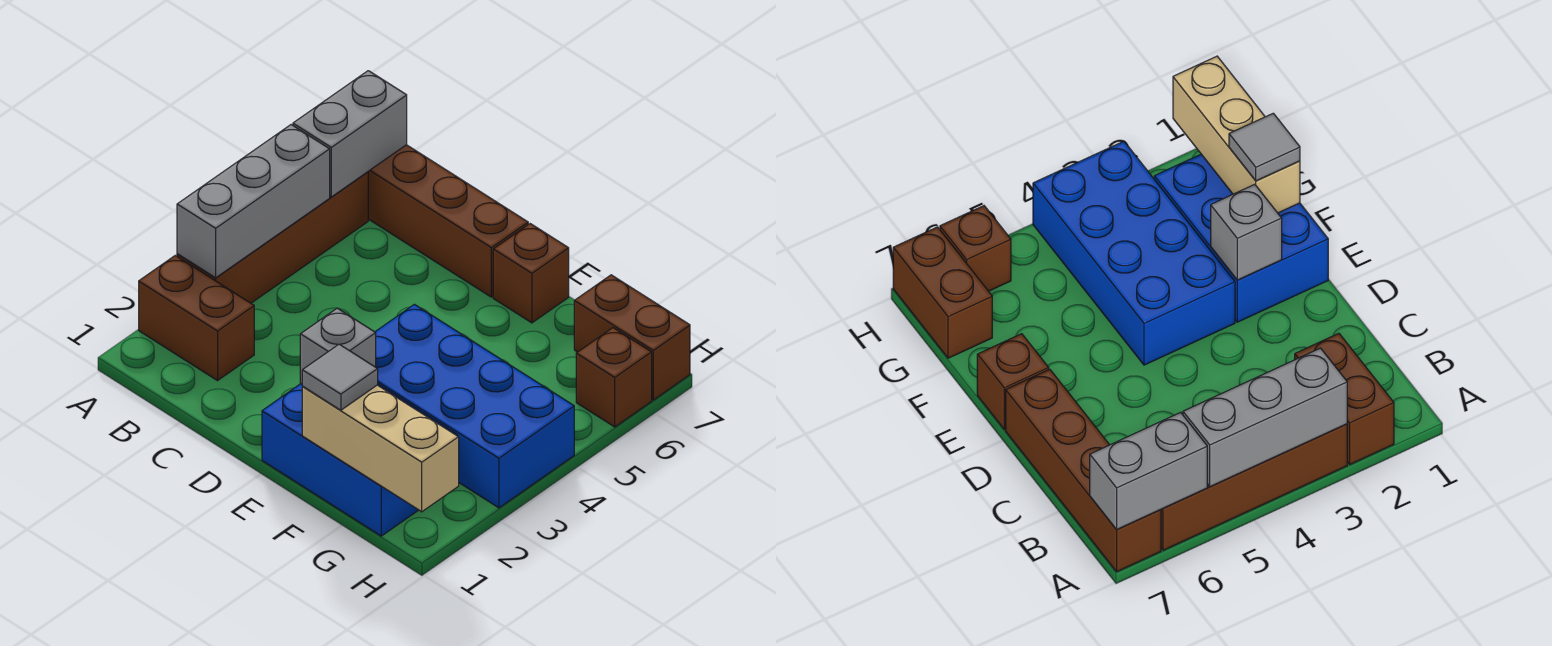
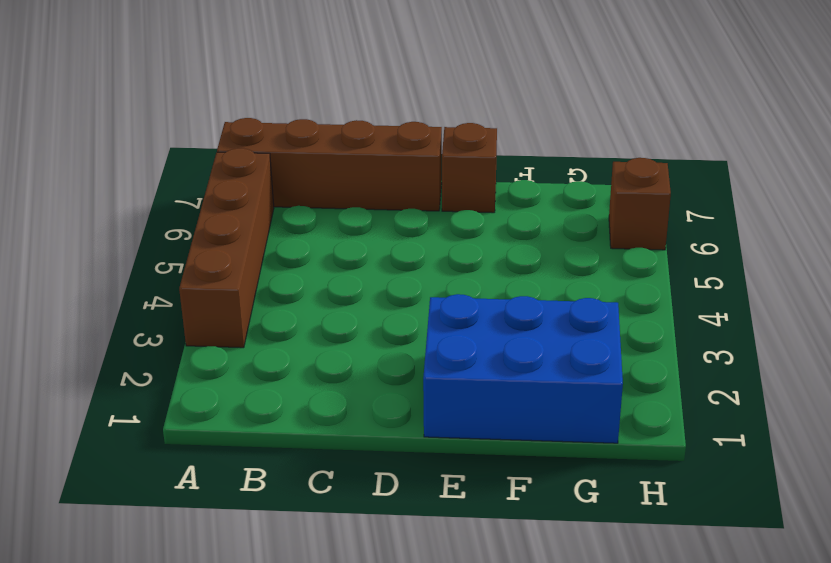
none -> brown 1x2 brick [139,255,254,381]
none -> blue 2x4 brick [375,304,574,508]
none -> brown 1x2 brick [574,275,690,400]

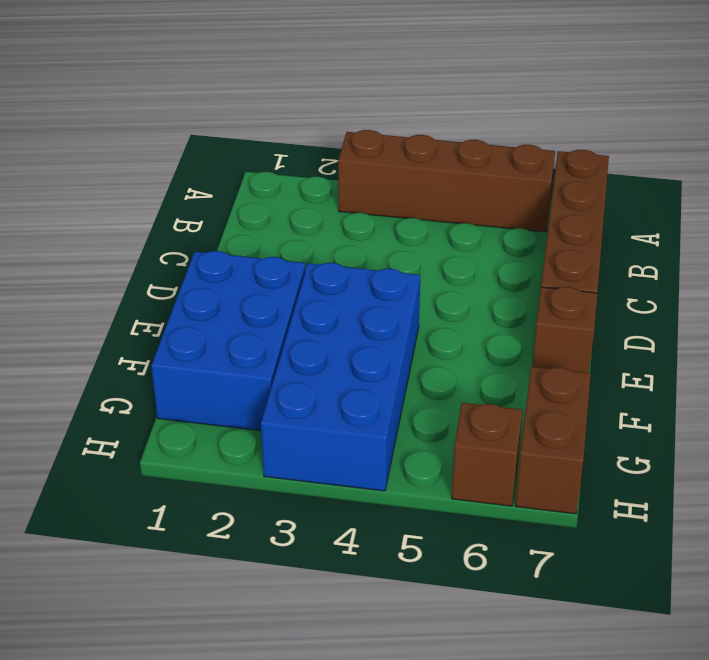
none -> brown 1x2 brick [139,255,254,381]
none -> grey 1x3 brick [177,125,330,278]
none -> grey 1x2 brick [293,71,407,197]

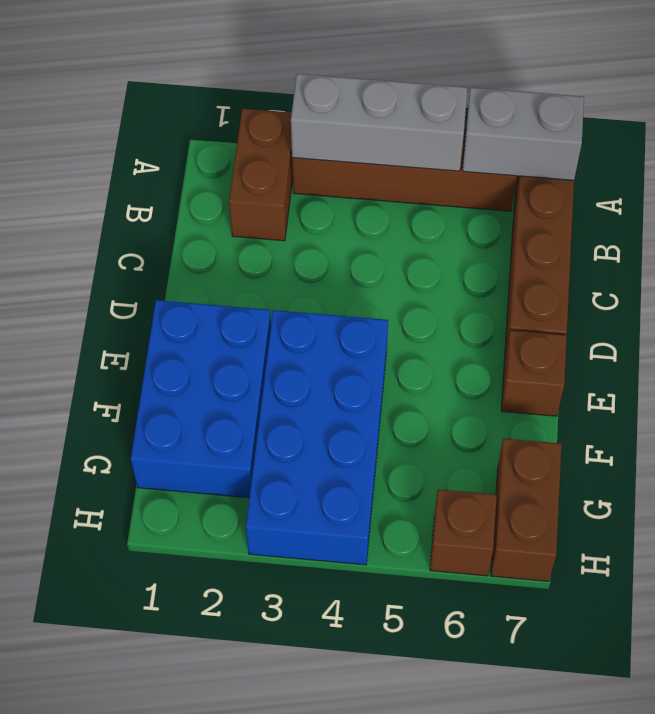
none -> grey 1x1 brick [300,308,376,384]
none -> tan 1x3 brick [302,385,459,512]
none -> grey 1x1 tile [302,344,378,410]

